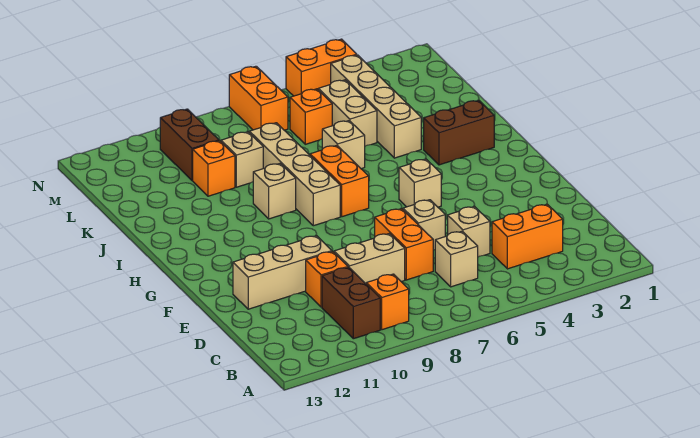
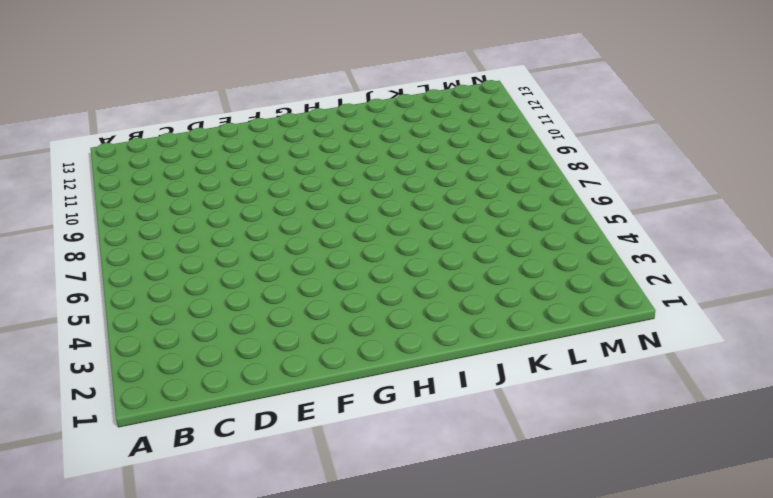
none -> orange 1x1 brick [366,274,409,330]
none -> brown 1x2 brick [322,267,380,339]
none -> orange 1x2 brick [492,204,563,269]

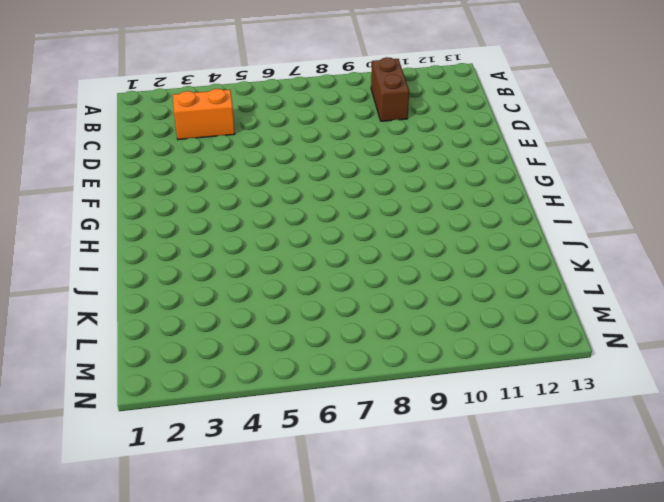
none -> orange 1x1 brick [366,274,409,330]
none -> tan 1x1 brick [435,231,478,287]
none -> tan 1x1 brick [448,206,490,257]

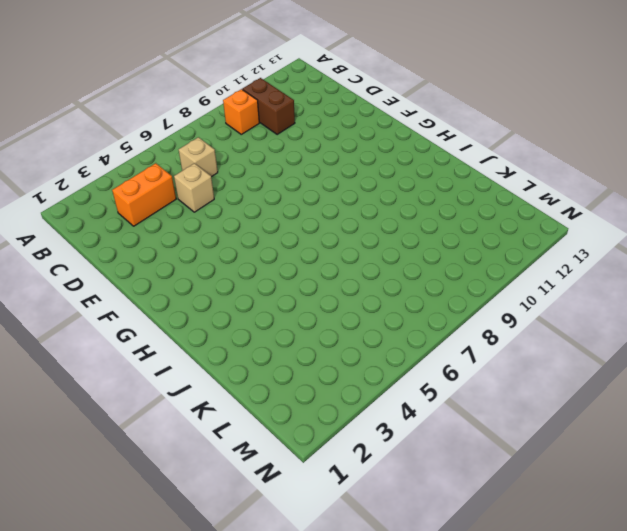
none -> orange 1x2 brick [375,209,433,280]
none -> tan 1x2 brick [334,233,405,284]
none -> orange 1x1 brick [306,251,348,307]

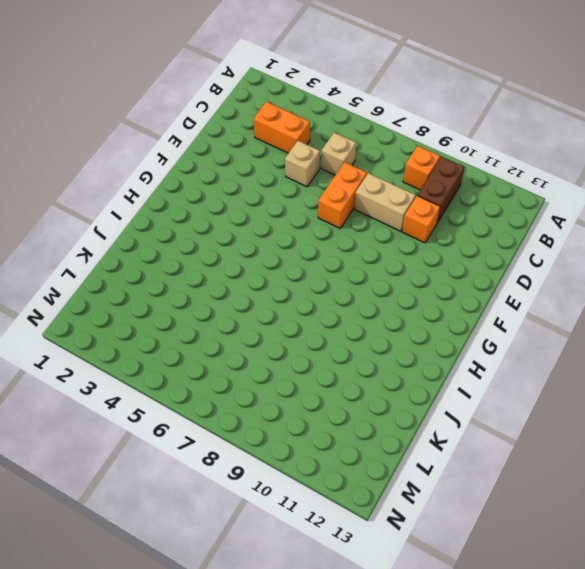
none -> tan 1x1 brick [403,200,445,250]
none -> tan 1x3 brick [233,236,332,309]
none -> tan 1x1 brick [399,159,441,207]

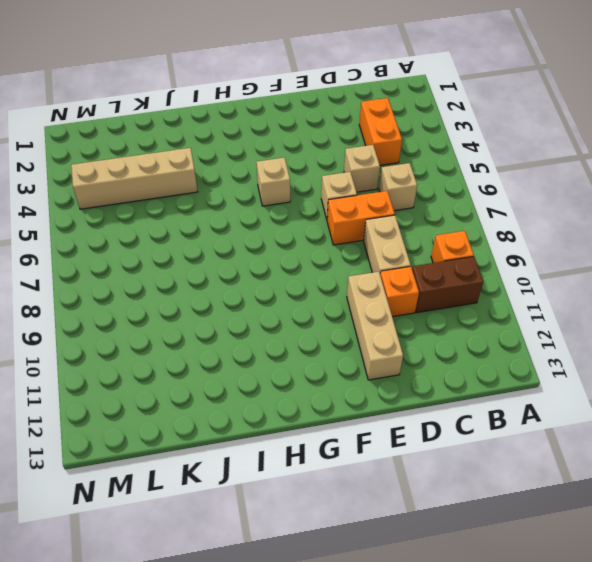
none -> orange 1x2 brick [310,145,369,217]
none -> tan 1x4 brick [249,123,340,226]
none -> brown 1x2 brick [424,100,494,165]

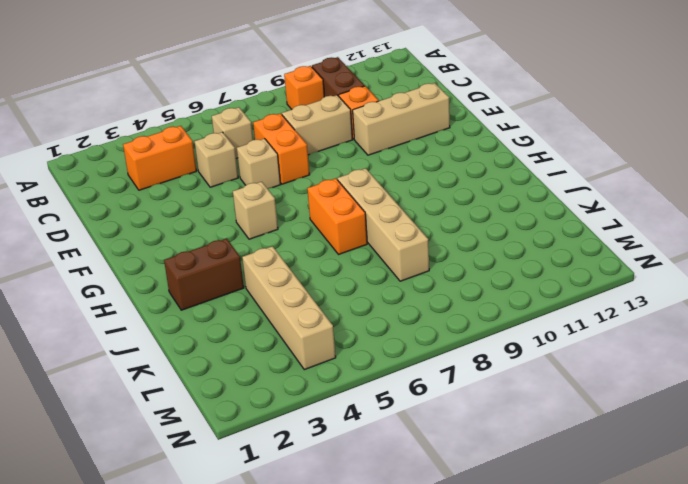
none -> tan 1x1 brick [253,163,296,219]
none -> tan 1x1 brick [322,121,365,169]
none -> tan 1x2 brick [318,80,377,146]

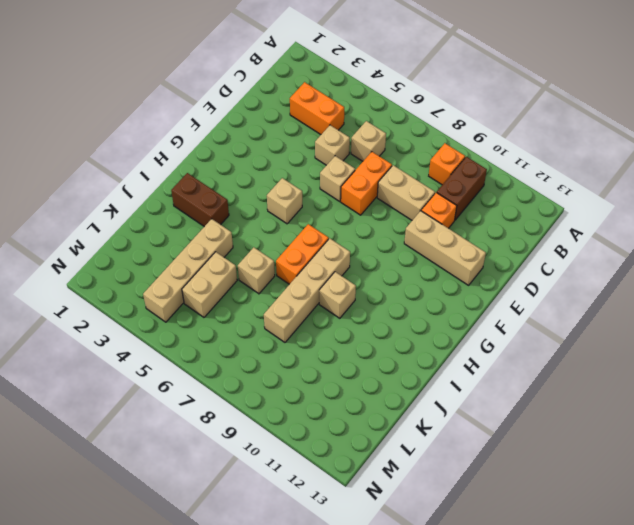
none -> tan 1x1 brick [221,132,263,187]
none -> orange 1x1 brick [193,141,235,196]
none -> orange 1x1 brick [290,89,332,144]

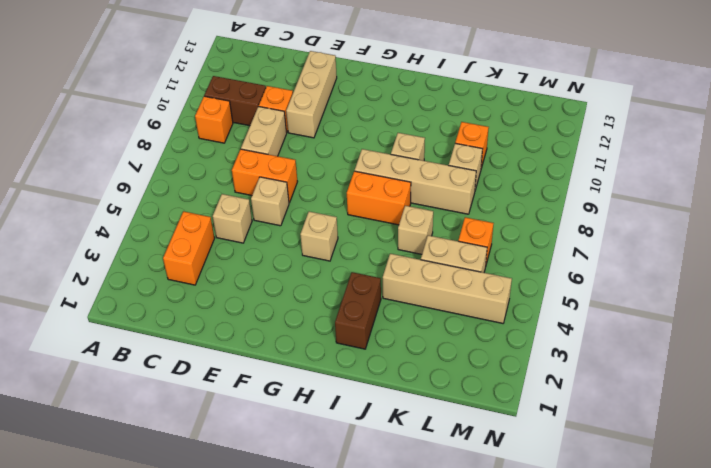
none -> tan 1x1 brick [435,231,478,287]
none -> brown 1x2 brick [160,109,219,180]
none -> orange 1x2 brick [229,66,288,130]

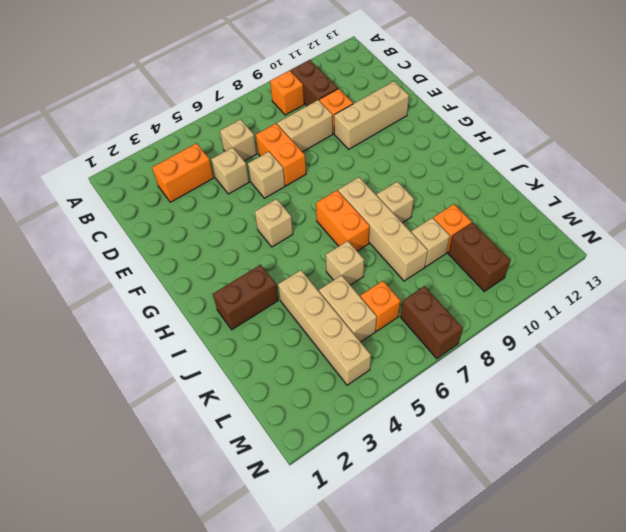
brown 1x2 brick [400,286,463,359] -> orange 1x2 brick [229,66,288,130]
none -> orange 1x2 brick [286,39,357,96]

